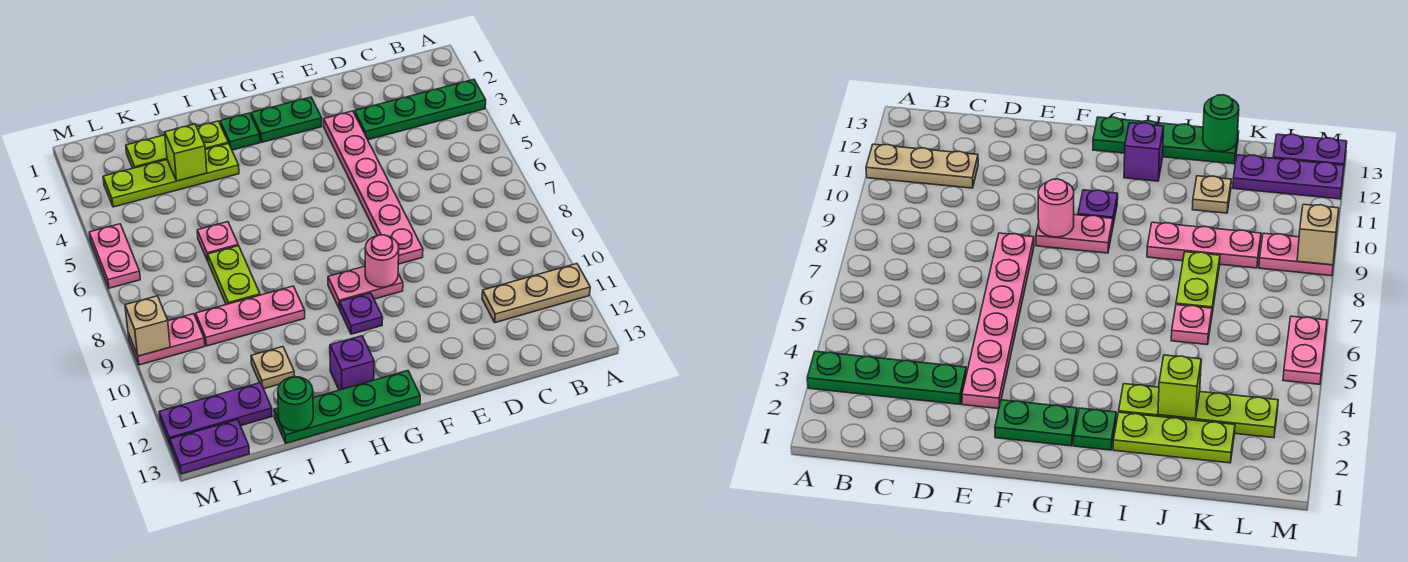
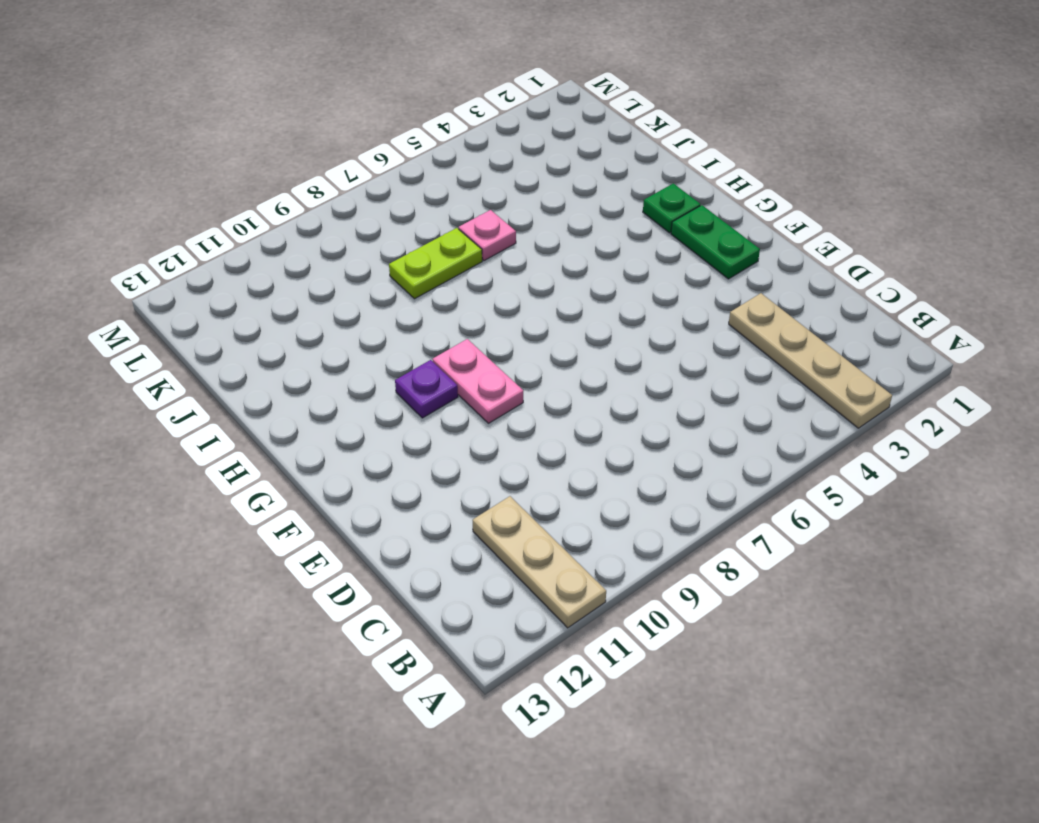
tan 1x4 plate [729,293,892,428] -> green 1x4 plate [354,80,486,140]
none -> pink 1x6 plate [324,111,423,264]
none -> green 1x4 plate [274,371,420,443]
none -> purple 1x1 brick [330,336,374,390]

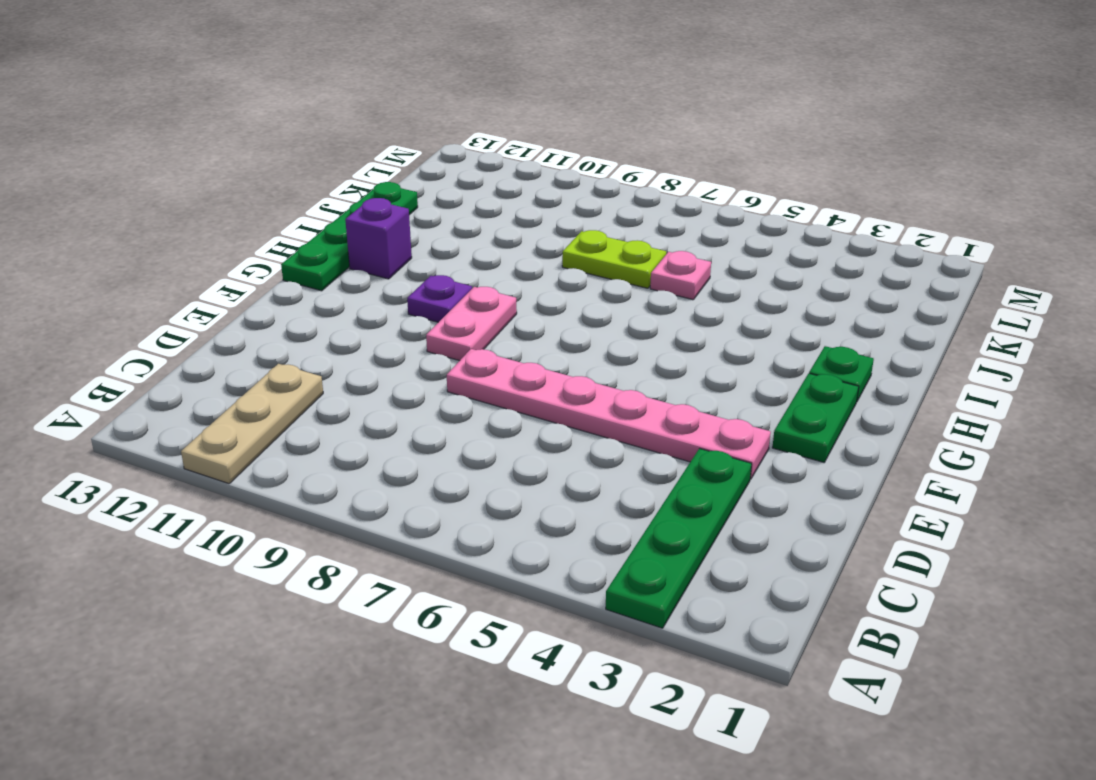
none -> lime 1x3 plate [126,121,228,168]
none -> lime 1x4 plate [103,143,239,207]
none -> pink 1x3 plate [196,286,305,346]

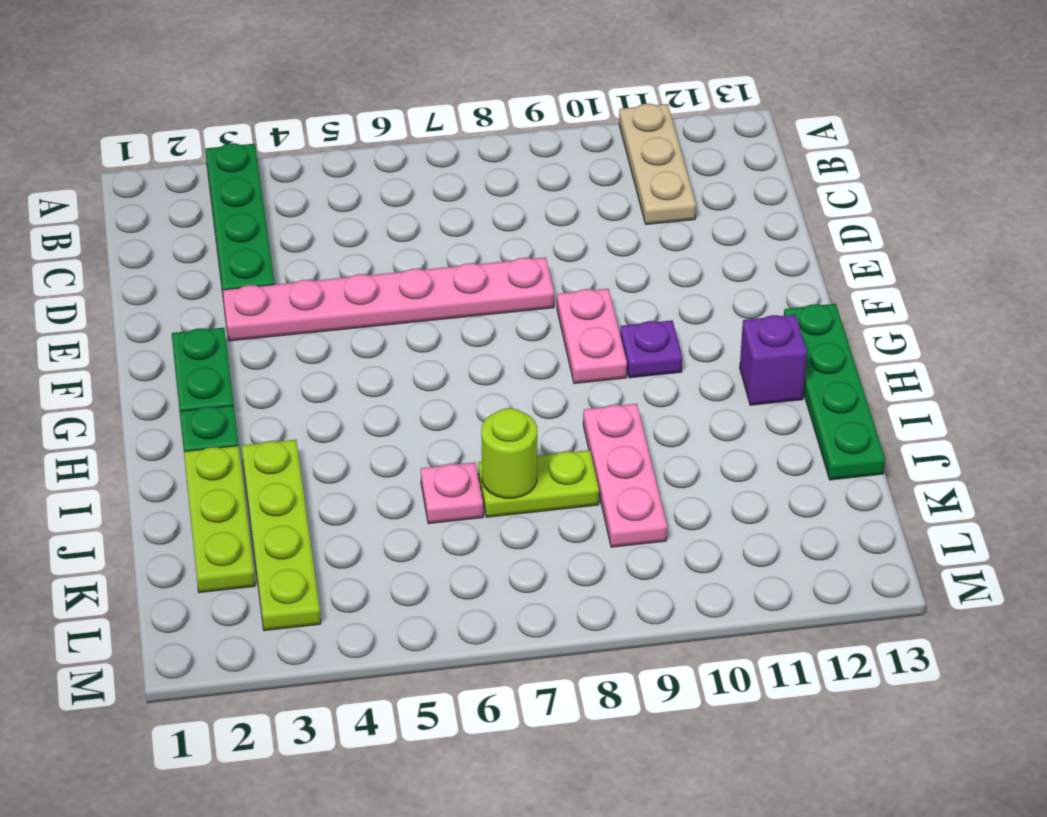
lime 1x1 round brick [481,408,537,498] -> none
none -> tan 1x1 plate [251,347,294,389]
none -> purple 1x3 plate [159,383,272,444]
none -> pink 1x2 plate [128,314,205,365]

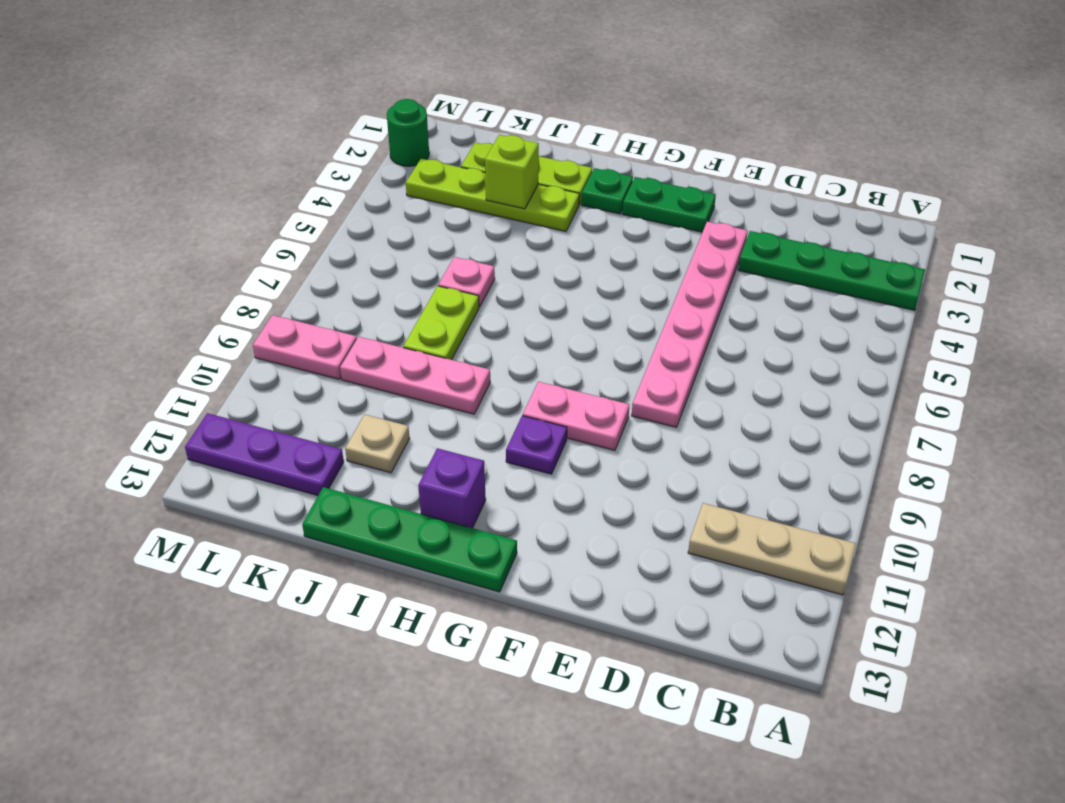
green 1x1 round brick [387,99,429,166] -> green 1x1 round brick moved to [278,377,313,431]
none -> purple 1x2 plate [170,420,249,474]
none -> pink 1x2 plate [89,224,140,288]
none -> pink 1x1 round brick [365,235,399,287]

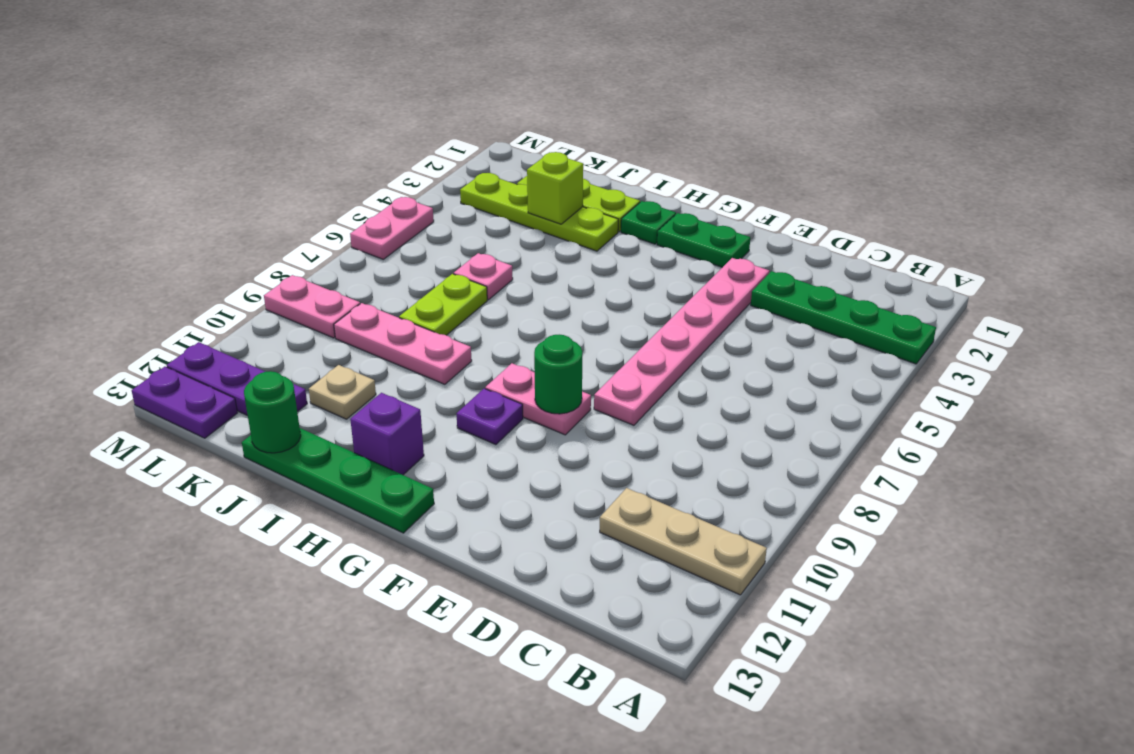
green 1x1 round brick [534,335,582,414] -> pink 1x1 round brick [365,235,399,287]
none -> tan 1x1 brick [125,296,170,356]

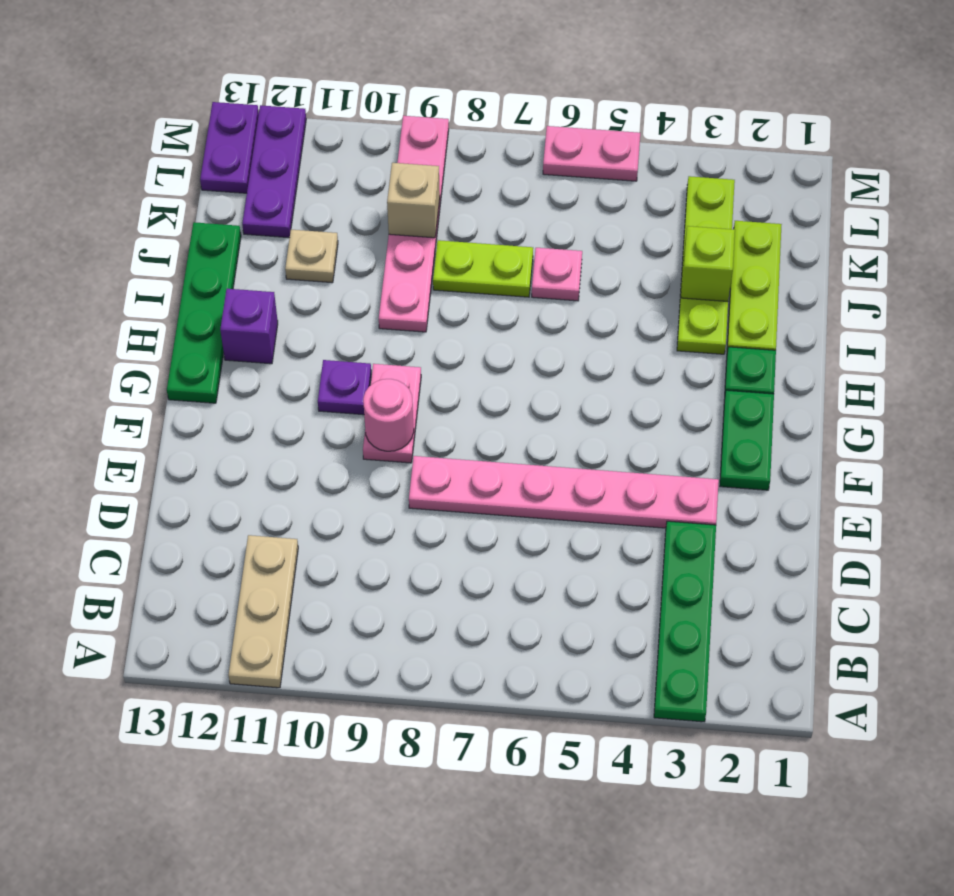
tan 1x1 brick [387,163,440,238] -> tan 1x1 brick moved to [125,296,170,356]
none -> green 1x1 round brick [278,377,313,431]

